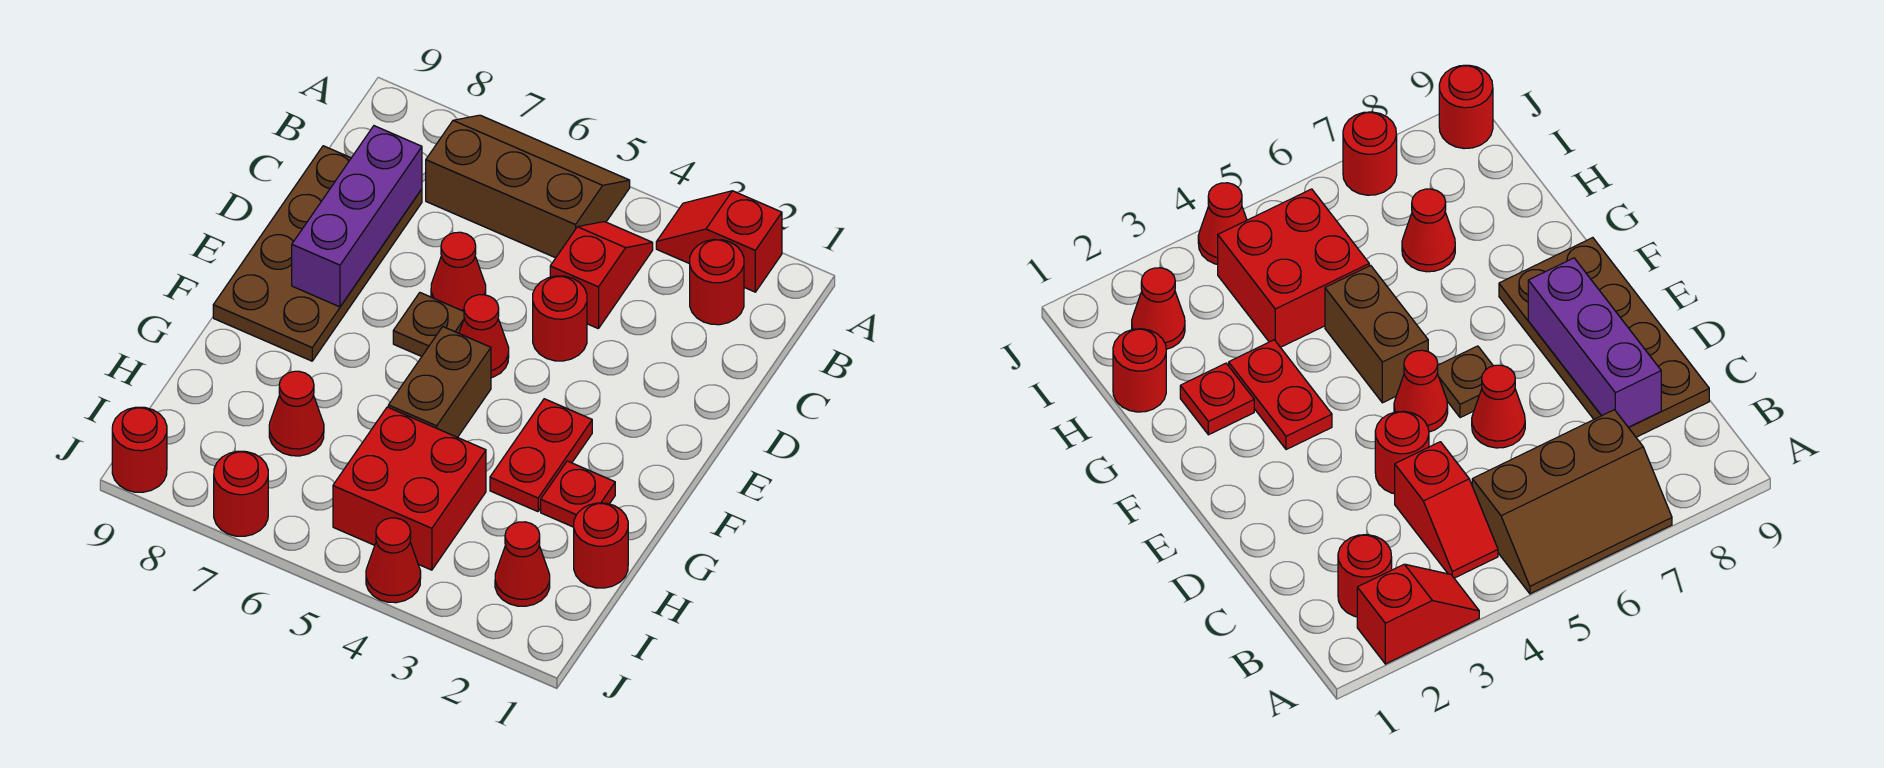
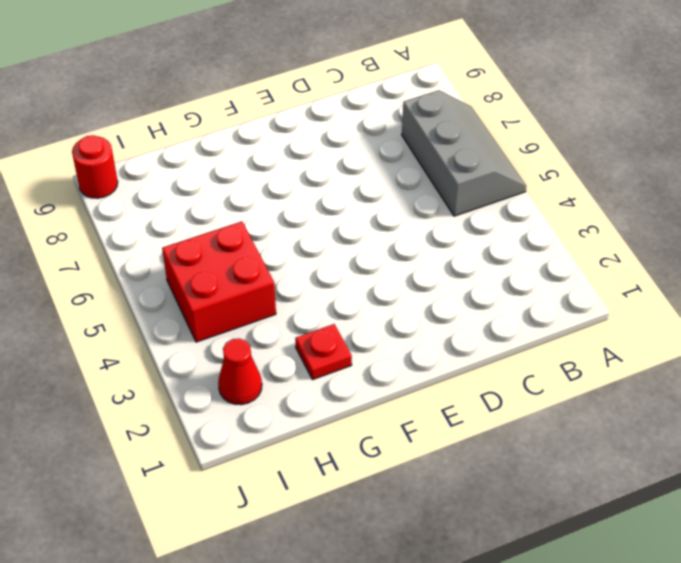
grey 2x3 slope [402,90,526,216] -> brown 2x3 slope [426,115,630,258]
none -> red 1x2 slope [656,191,782,292]
none -> red 1x1 round brick [690,239,744,325]
none -> red 1x2 slope [550,222,653,329]

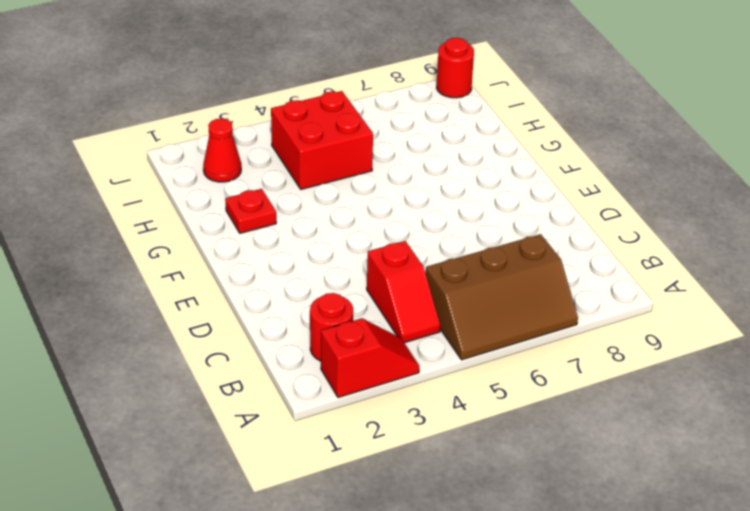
none -> brown 2x4 plate [213,146,422,361]
none -> red 1x1 round brick [533,276,587,361]
none -> red 1x1 cone [431,232,486,311]

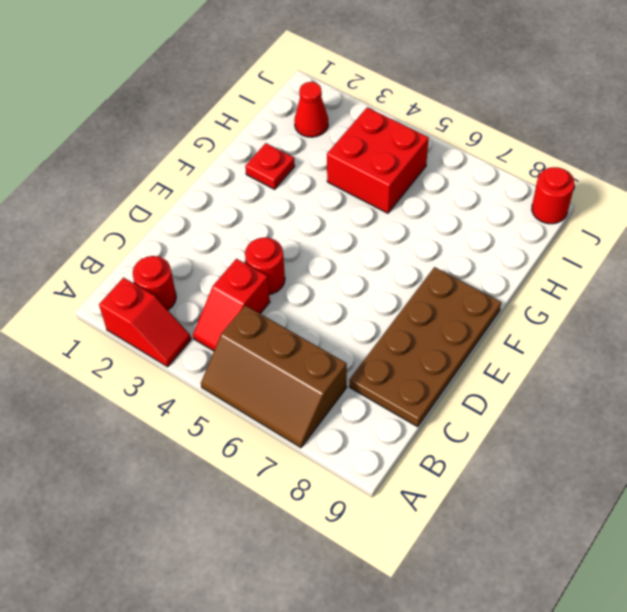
none -> red 1x1 cone [431,232,486,311]
none -> red 1x1 cone [459,295,509,378]
none -> brown 1x1 plate [393,293,464,357]

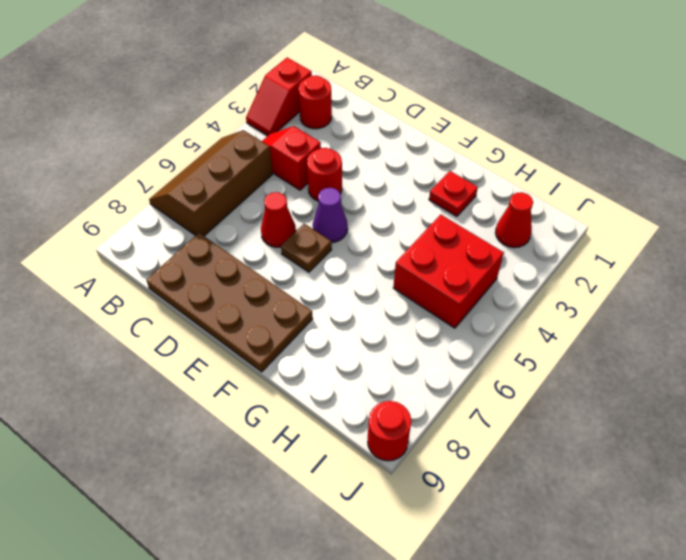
purple 1x1 cone [313,188,348,243] -> red 1x1 cone [459,295,509,378]
none -> red 1x2 plate [490,399,592,512]
none -> brown 1x2 brick [388,327,491,437]
none -> red 1x1 round brick [574,503,628,588]

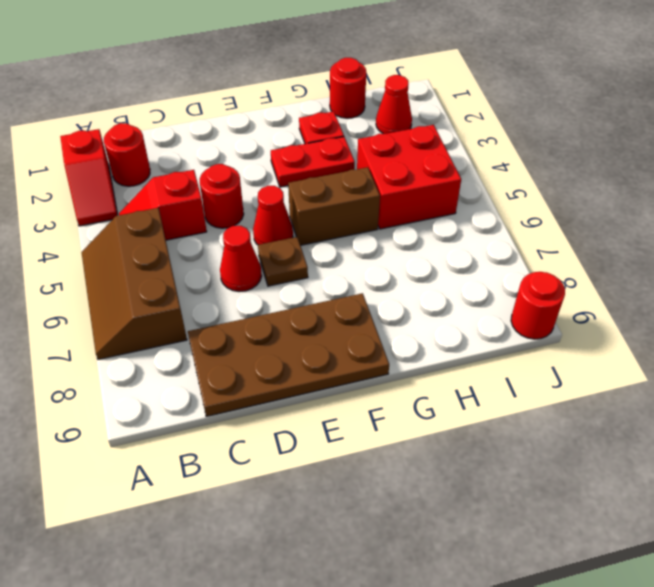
none -> red 1x1 cone [269,371,324,456]
none -> red 1x1 cone [366,518,421,603]
none -> red 1x1 round brick [214,451,268,536]

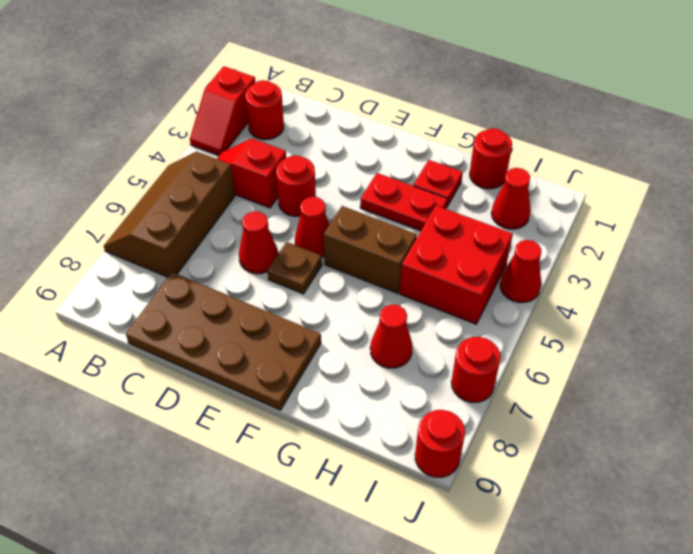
none -> purple 1x3 brick [292,126,422,307]

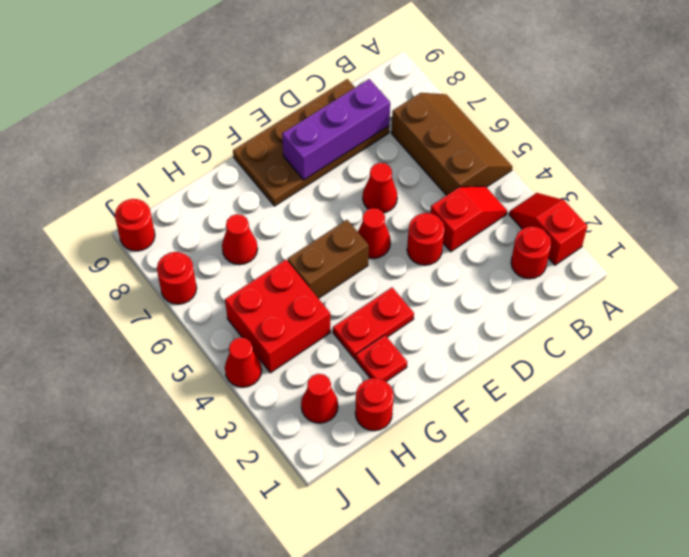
none -> brown 1x1 plate [393,293,464,357]

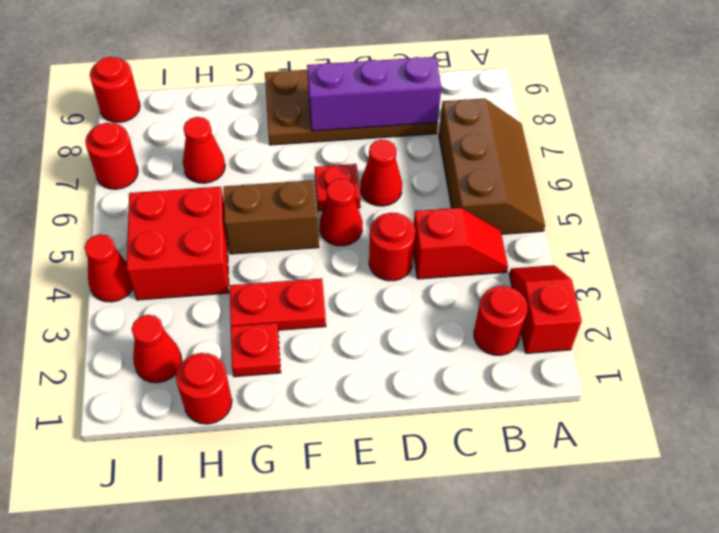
red 1x1 plate [315,164,360,211] -> brown 1x1 plate [393,293,464,357]

